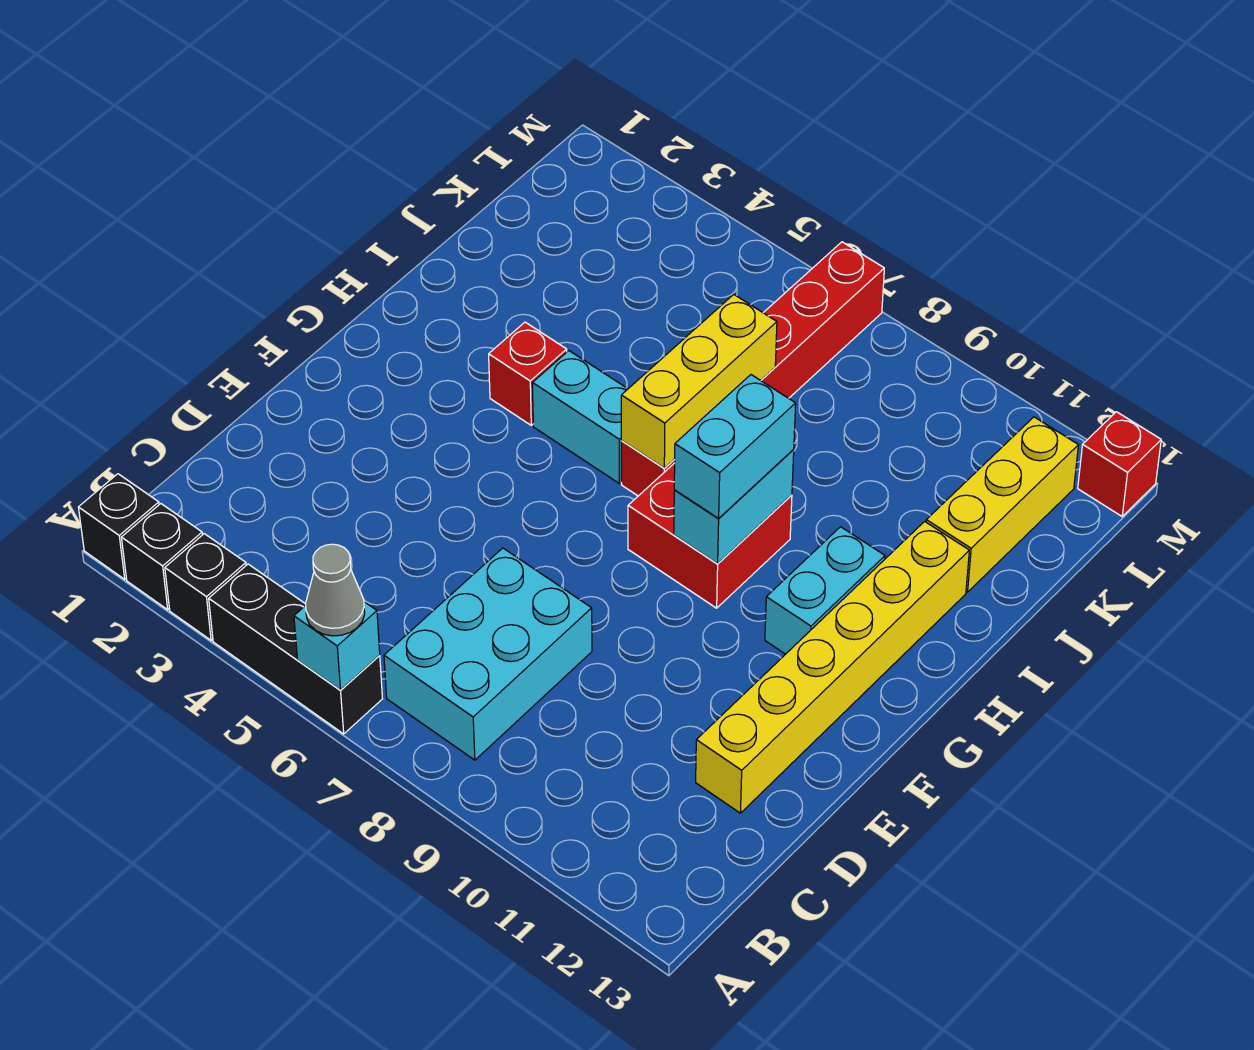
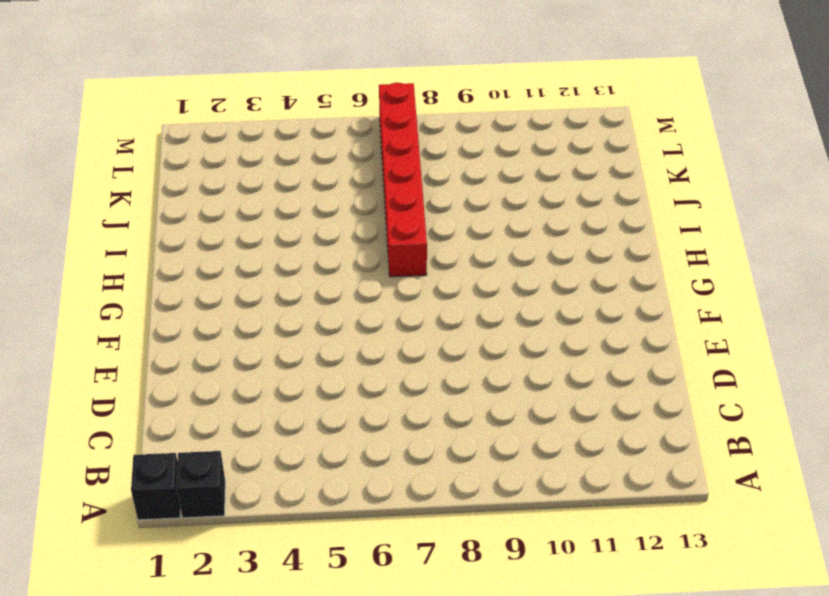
none -> black 1x1 brick [165,534,246,640]
none -> black 1x3 brick [209,564,382,734]
none -> cyan 2x3 brick [384,548,592,760]

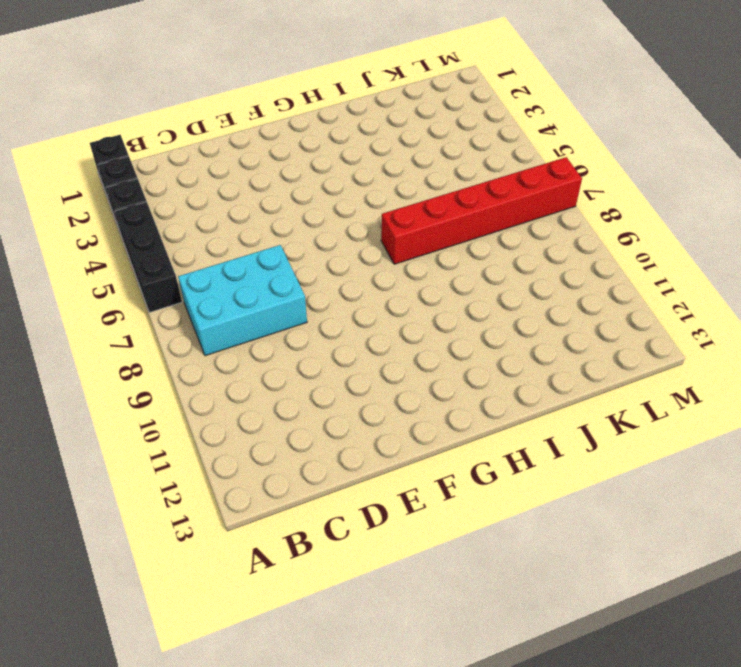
none -> yellow 1x6 brick [696,521,969,813]
none -> red 2x2 brick [628,463,792,608]
none -> cyan 1x2 brick [765,527,885,654]

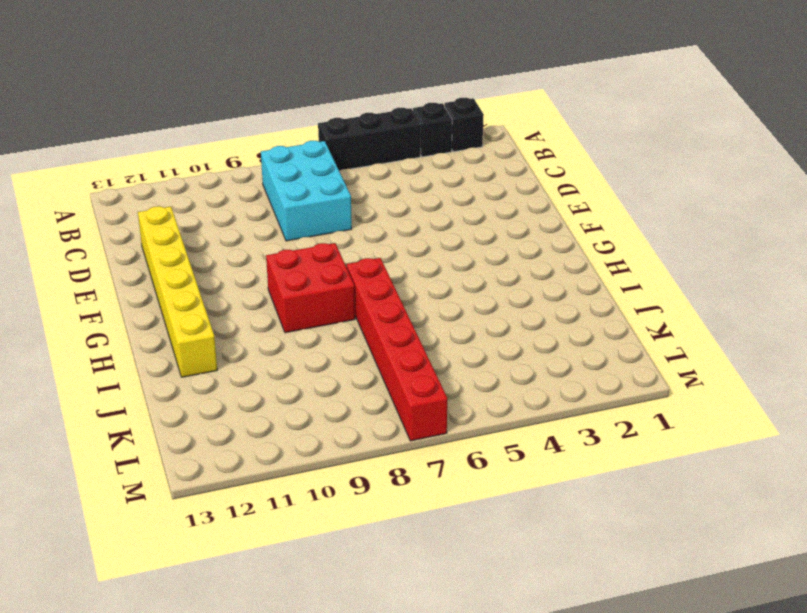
none -> black 1x1 brick [78,474,159,579]
none -> cyan 1x2 brick [765,527,885,654]
none -> red 1x1 brick [489,322,567,425]

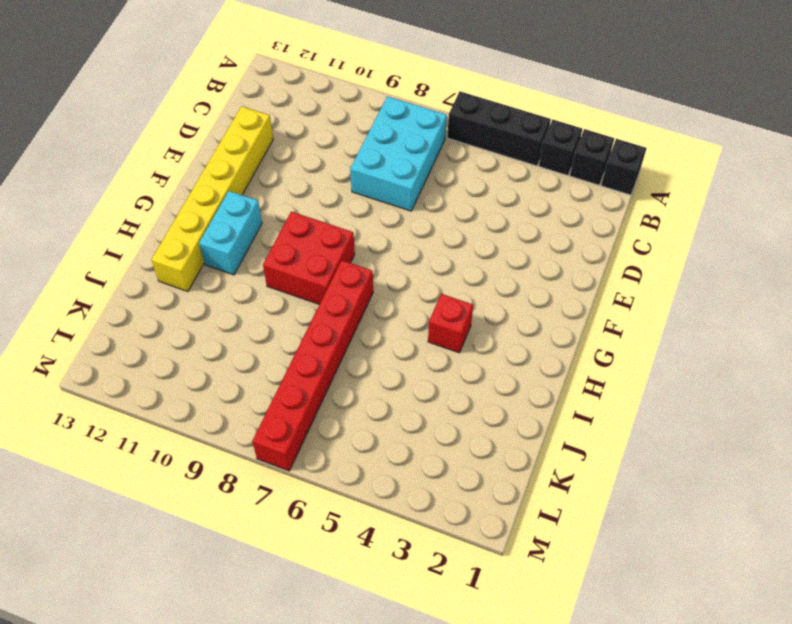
none -> cyan 1x2 brick [532,351,628,483]
none -> yellow 1x3 brick [926,417,1078,592]
none -> red 1x1 brick [1078,412,1161,516]

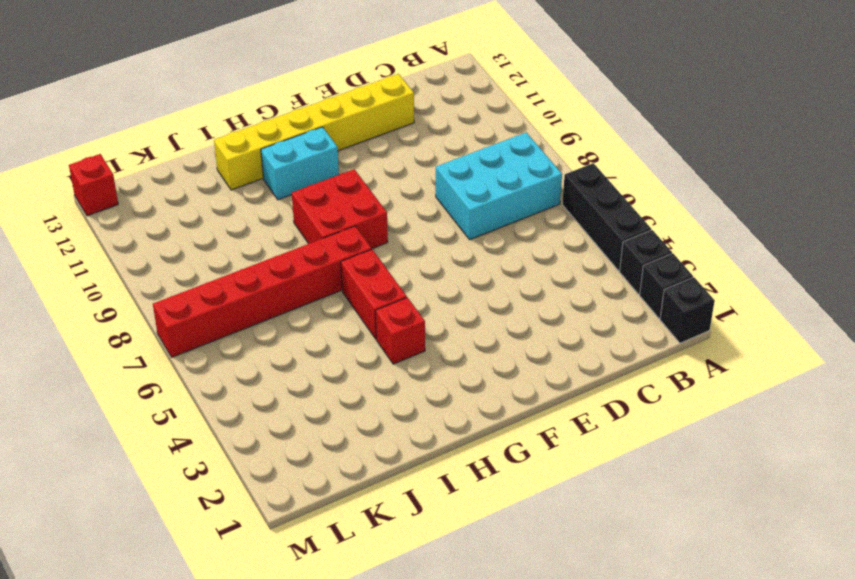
red 1x2 brick [341,249,407,339] -> cyan 1x2 brick [532,351,628,483]
none -> yellow 1x3 brick [926,417,1078,592]
none -> cyan 1x1 brick [294,602,380,690]
none -> cyan 1x2 brick [674,450,794,564]

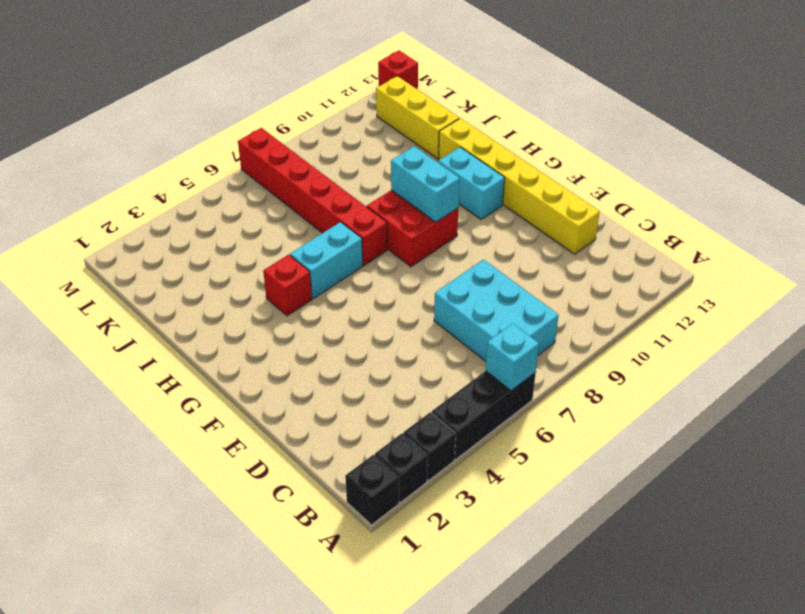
none -> yellow 1x3 brick [621,294,777,468]
none -> grey 1x1 cone [306,544,365,636]
none -> cyan 1x2 brick [674,375,796,518]

